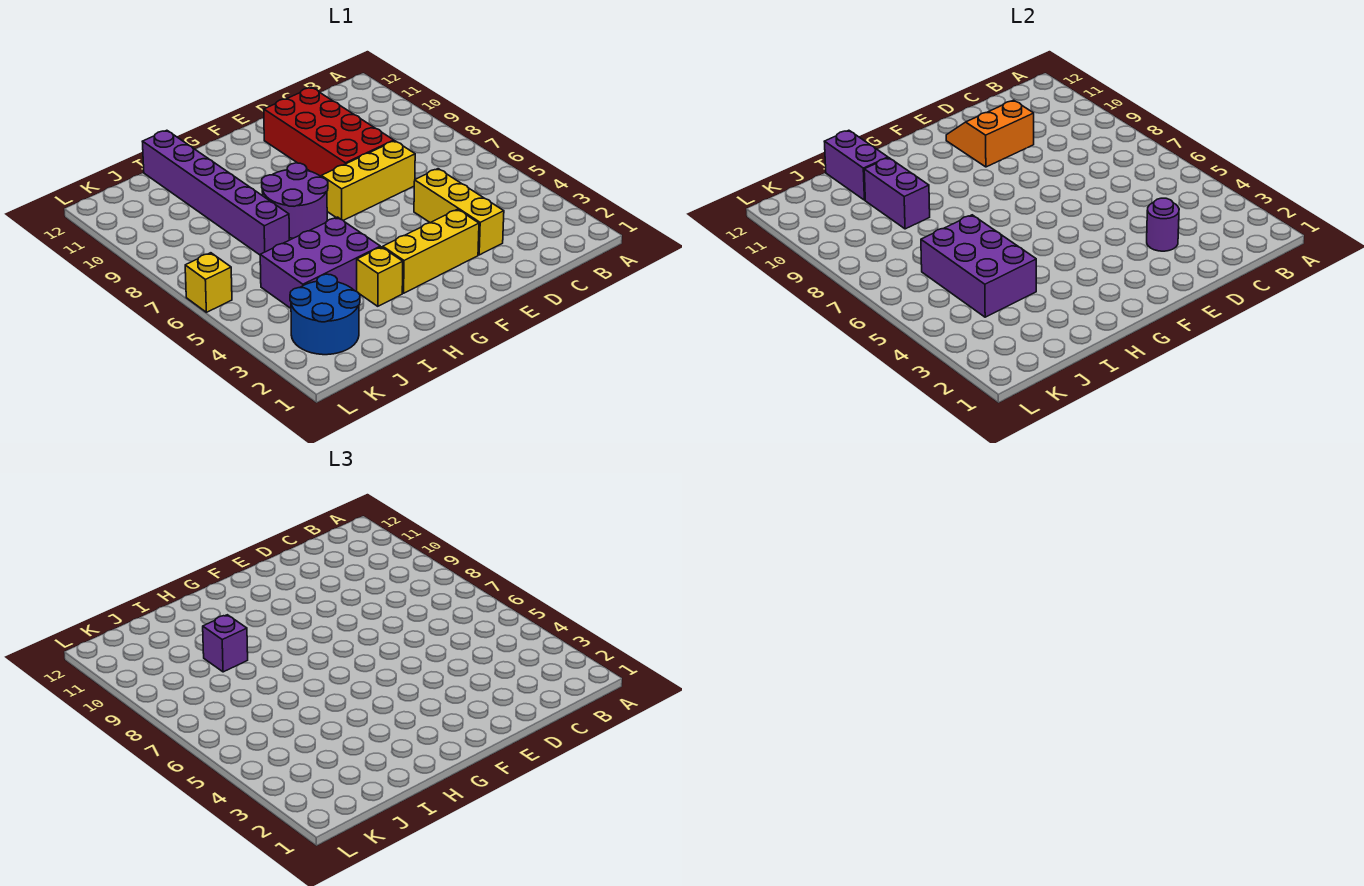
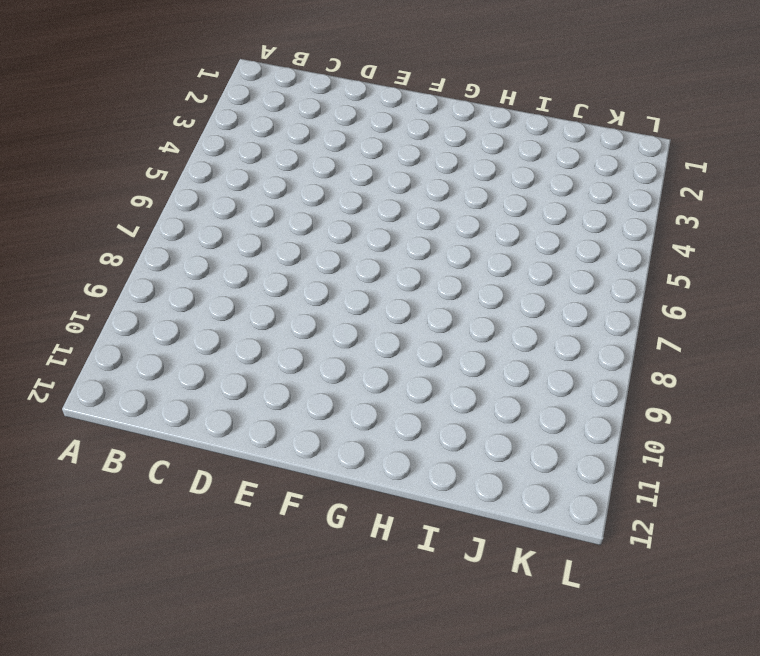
none -> yellow 1x3 brick [414,169,504,255]
none -> yellow 1x3 brick [321,141,415,220]
none -> red 2x4 brick [264,87,394,176]

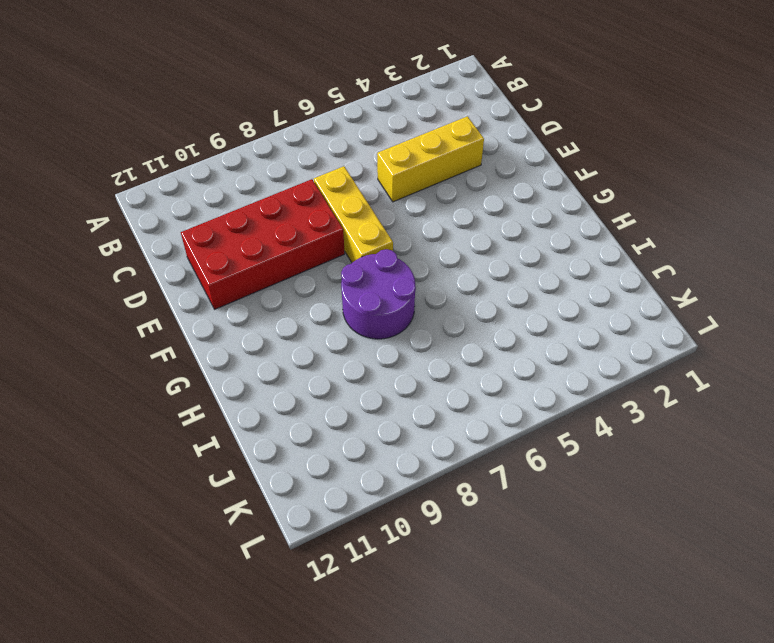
none -> yellow 1x3 brick [383,209,479,293]
none -> yellow 1x1 brick [357,247,403,306]
none -> purple 2x3 brick [260,217,380,308]

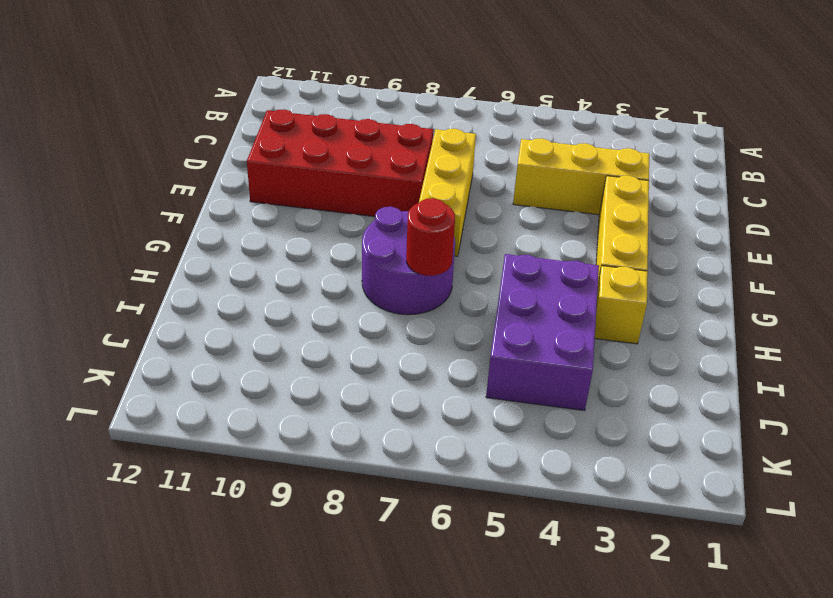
red 1x1 round brick [406,198,455,276] -> none
none -> purple 1x6 brick [142,130,289,255]
none -> blue 2x2 round brick [290,274,360,355]
none -> yellow 1x1 brick [185,253,232,312]

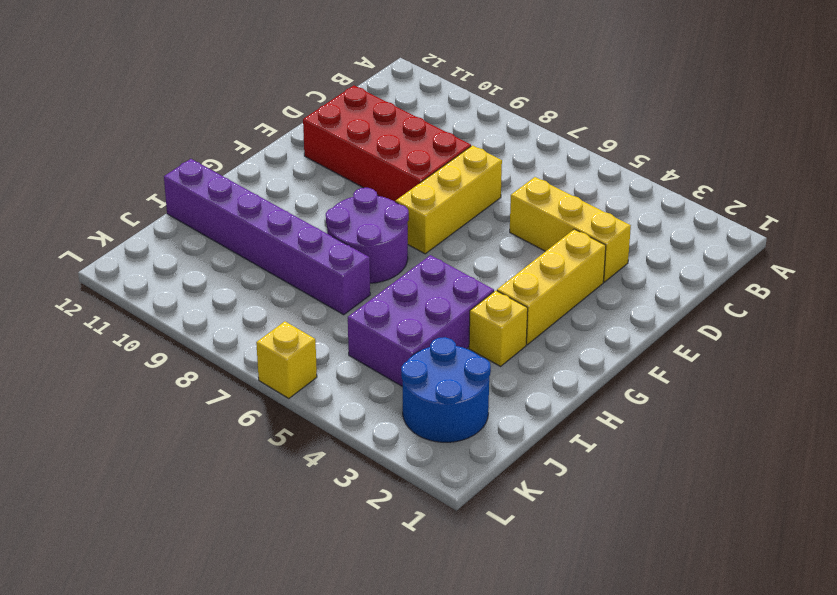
none -> purple 1x1 round brick [1147,198,1179,251]
none -> orange 2x2 slope [946,100,1034,167]
none -> purple 2x3 brick [921,215,1036,317]

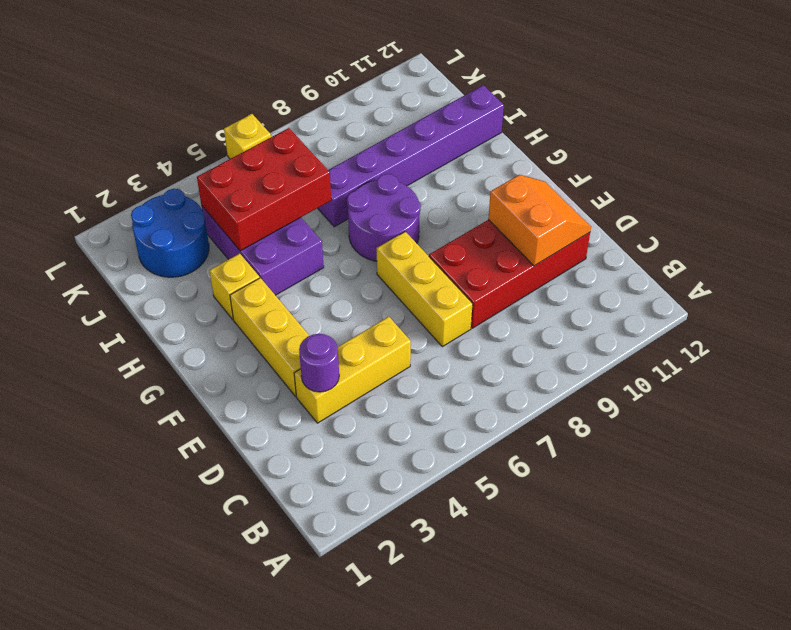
red 2x3 brick [197,128,331,251] -> purple 2x3 brick [921,215,1036,317]
none -> purple 1x2 brick [864,158,930,229]
none -> purple 1x2 brick [824,130,888,200]
none -> purple 1x1 brick [203,615,248,672]

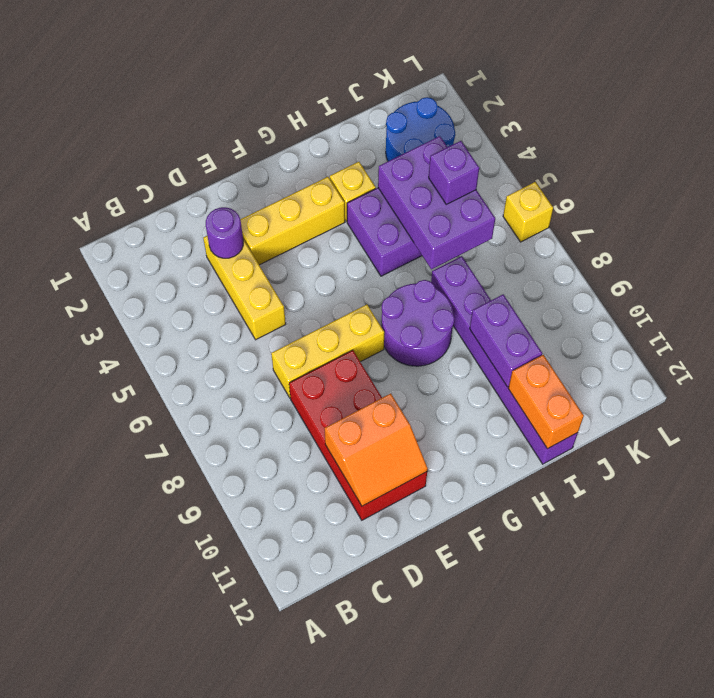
orange 1x2 brick [508,355,584,449] -> purple 1x2 brick [824,130,888,200]
purple 1x1 brick [429,141,479,204] -> purple 1x1 brick moved to [203,615,248,672]

